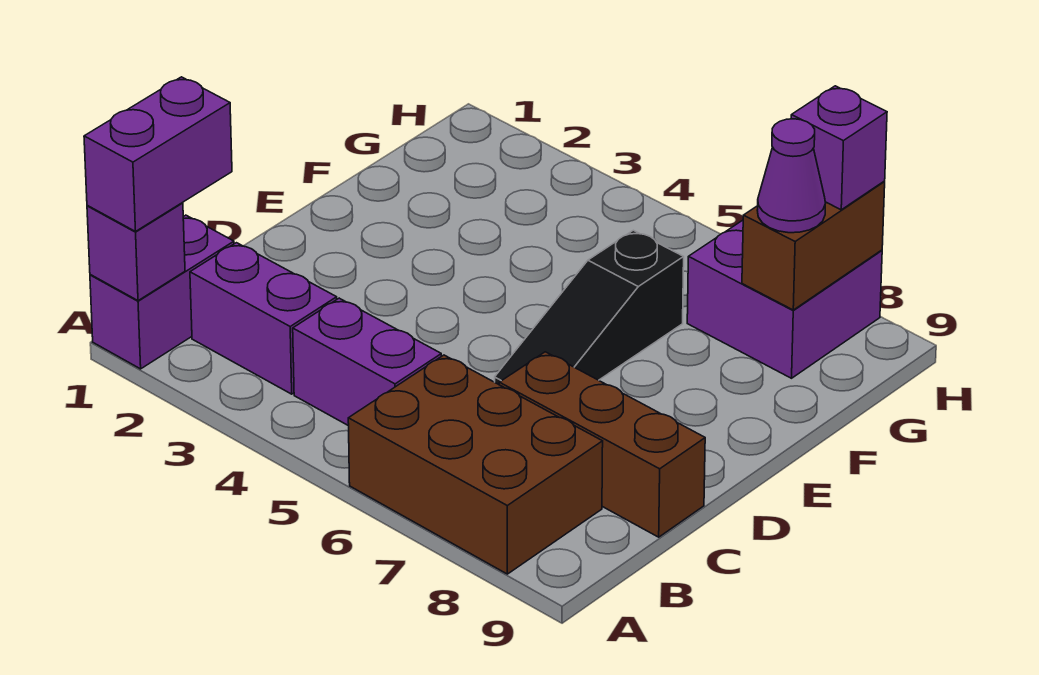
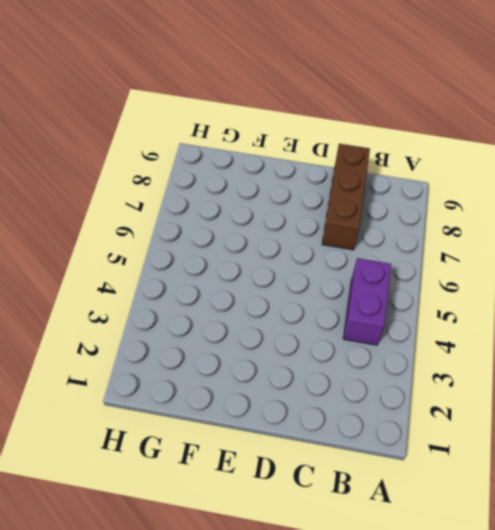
none -> purple 1x2 brick [90,215,234,369]
none -> brown 2x3 brick [348,355,603,574]
none -> purple 1x2 brick [190,243,337,394]

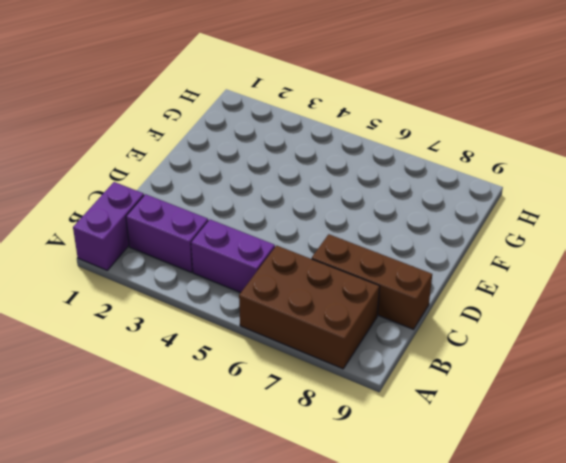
none -> black 1x3 slope [495,230,684,384]
none -> purple 2x2 brick [687,220,882,378]
none -> purple 1x1 brick [87,203,185,301]

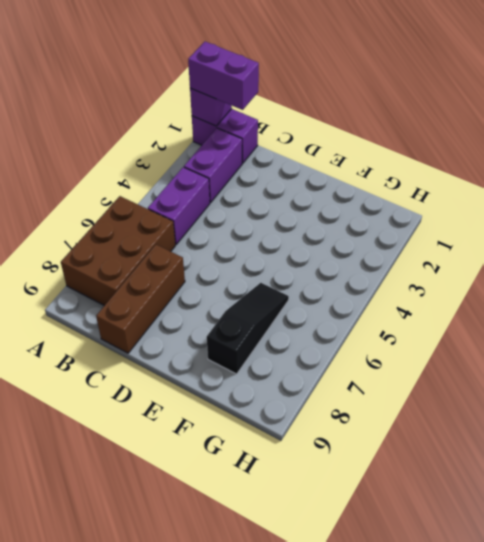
black 1x3 slope [207,283,289,374] -> black 1x3 slope turned to [495,230,684,384]
none -> purple 2x2 brick [687,220,882,378]
none -> brown 1x2 brick [742,182,885,310]
none -> purple 1x1 cone [757,119,825,233]

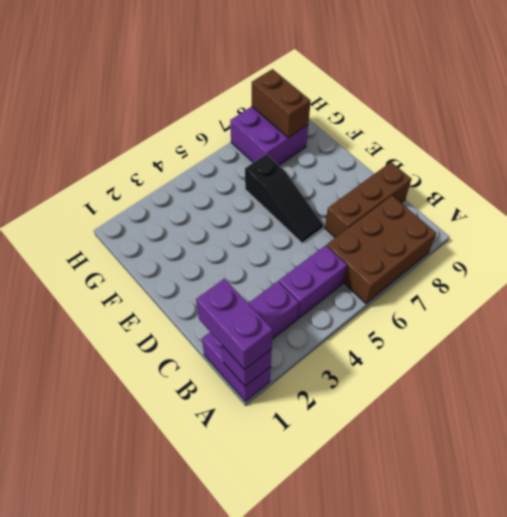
none -> purple 1x1 cone [757,119,825,233]
none -> purple 1x1 brick [791,86,887,210]

